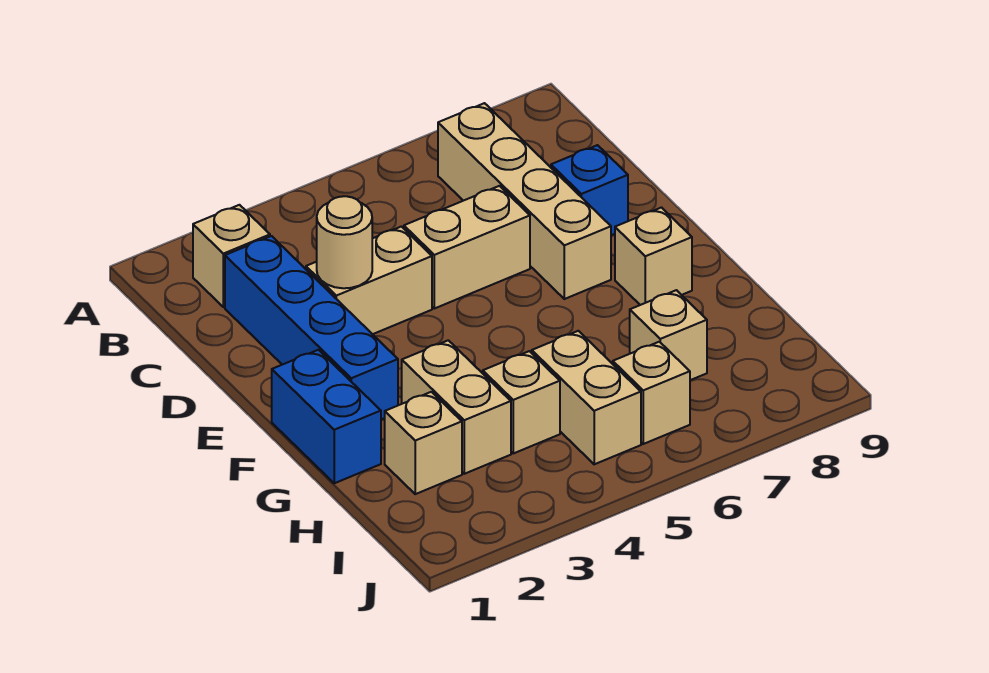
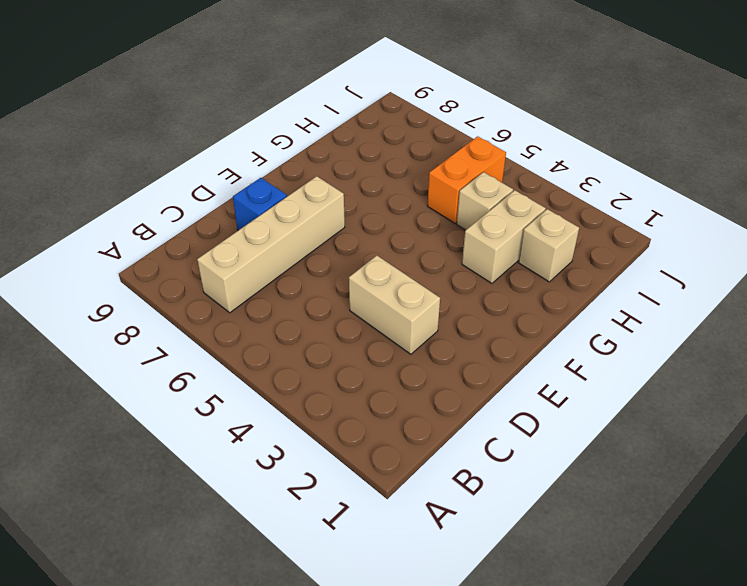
orange 1x2 brick [427,136,506,223] -> tan 1x2 brick [532,331,641,464]
none -> tan 1x1 brick [193,205,270,307]
none -> blue 1x4 brick [225,236,398,419]
none -> tan 1x2 brick [404,186,530,309]

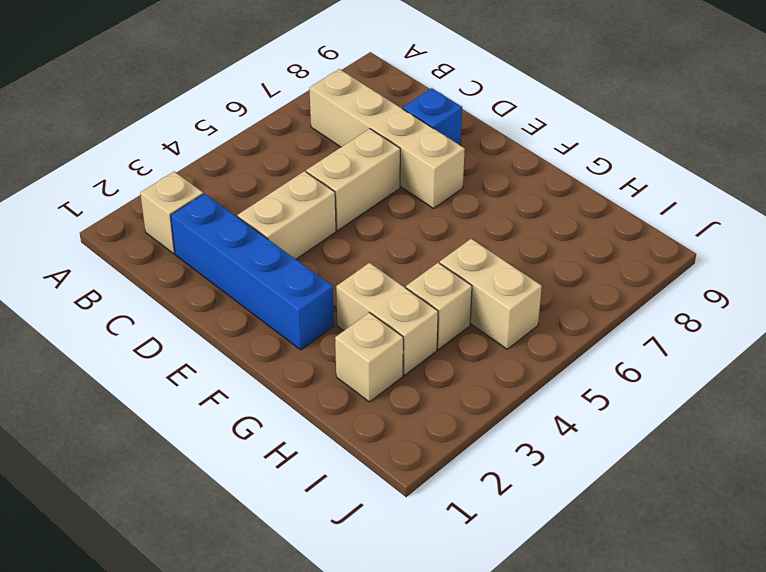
none -> blue 1x2 brick [272,350,381,483]
none -> tan 1x1 brick [615,208,692,305]
none -> tan 1x1 brick [630,290,707,380]

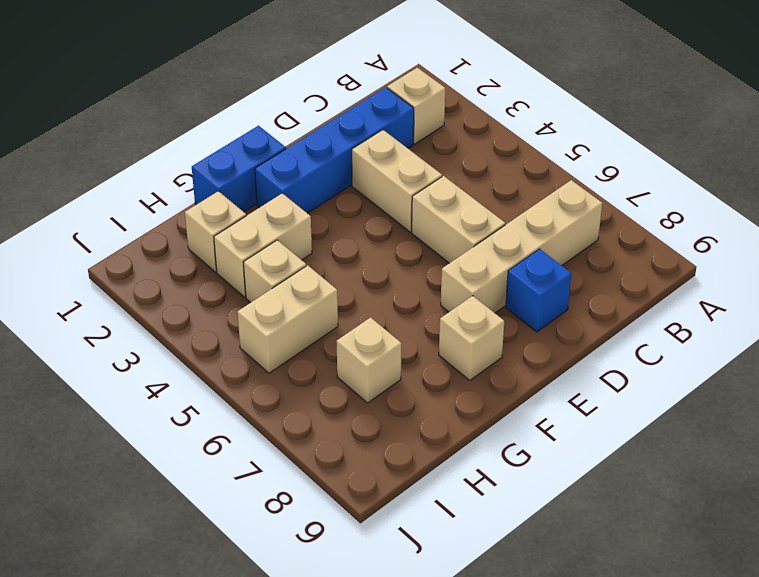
none -> tan 1x1 brick [613,342,690,444]
none -> tan 1x1 round brick [317,196,372,288]

